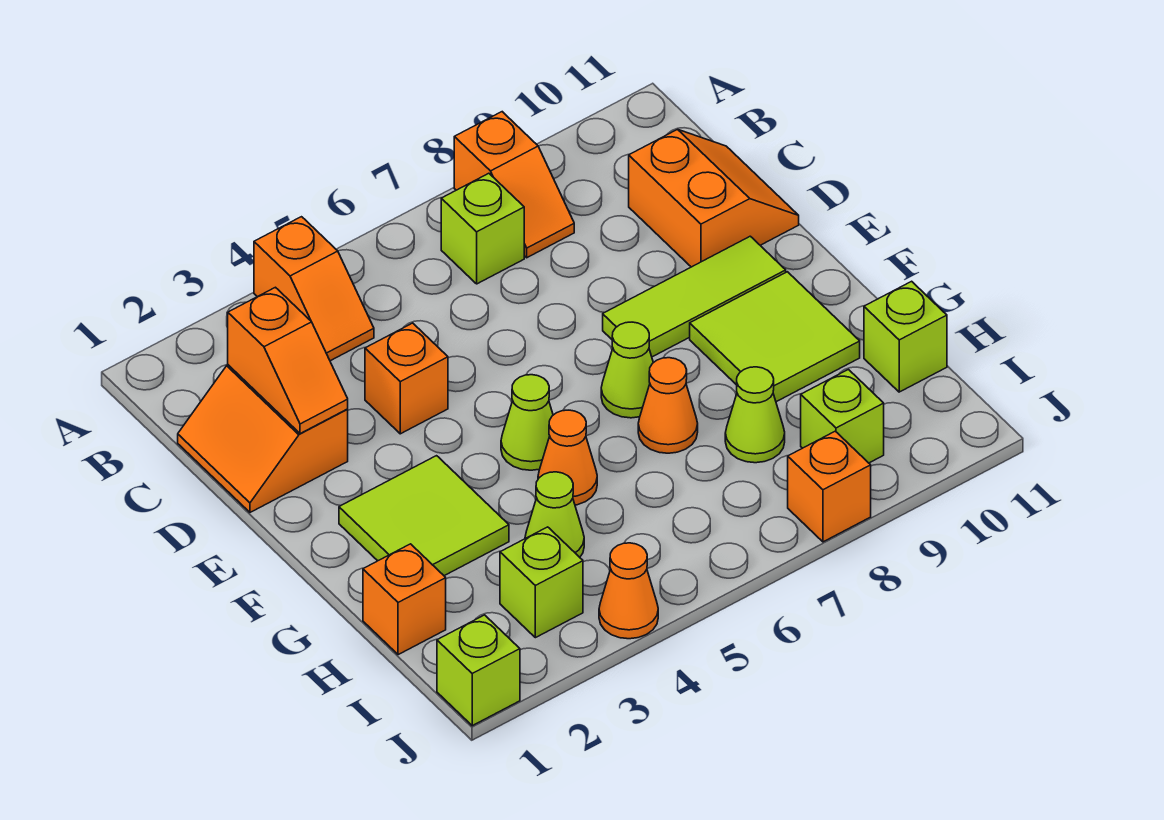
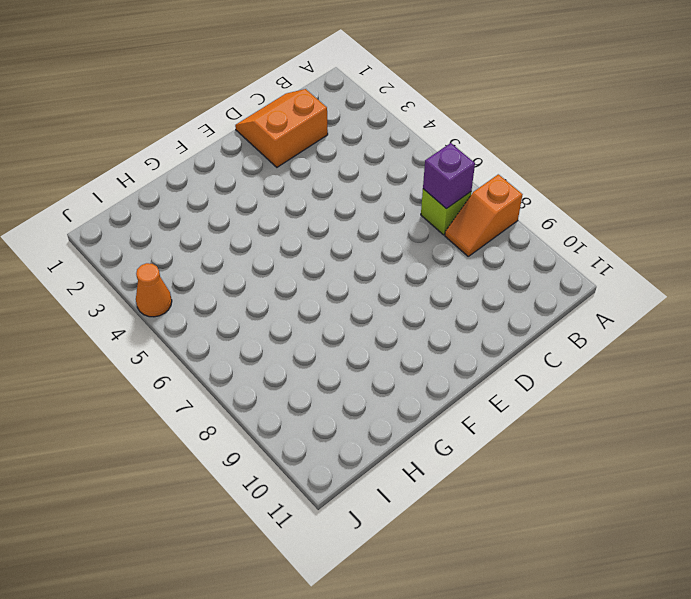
purple 1x1 brick [423,143,475,209] -> none
none -> orange 1x2 slope [254,217,374,361]
none -> orange 2x2 slope [629,129,799,267]
none -> orange 1x1 brick [365,323,448,434]

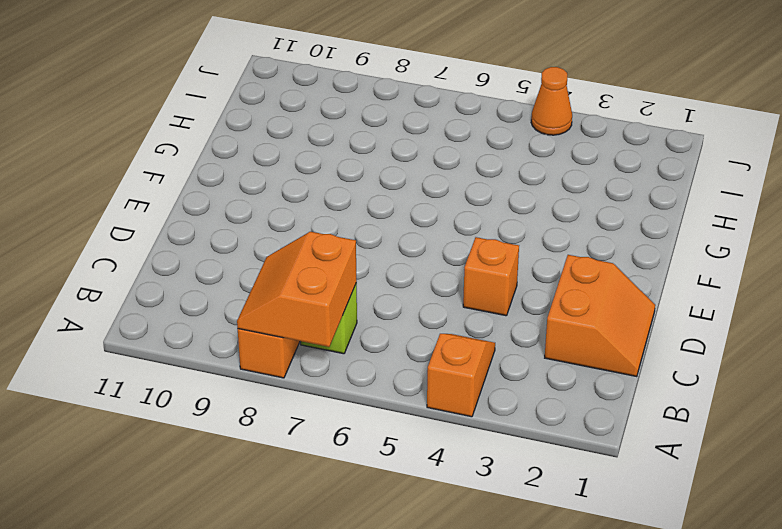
orange 2x2 slope [237,232,357,347] -> orange 2x2 slope moved to [629,129,799,267]
none -> lime 1x3 tile [603,236,786,357]
none -> lime 2x2 tile [339,456,509,576]
none -> lime 1x1 cone [501,375,553,470]

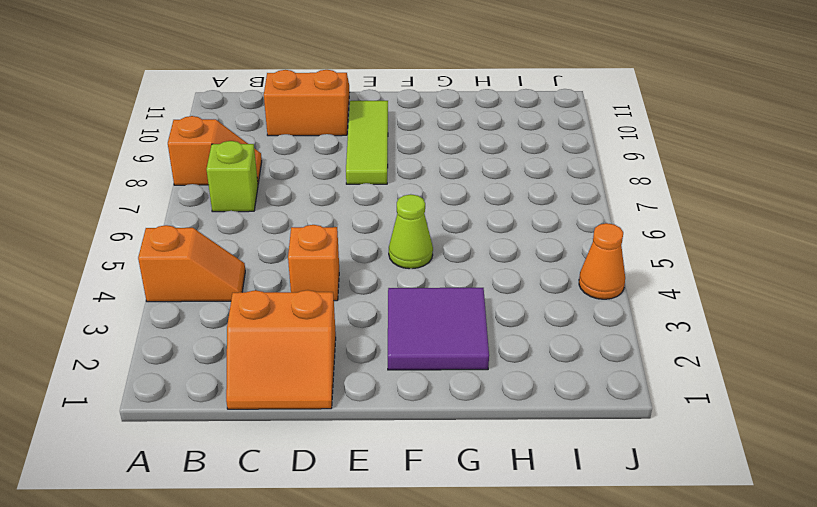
purple 2x2 tile [388,288,489,370] -> lime 2x2 tile [339,456,509,576]
none -> lime 1x1 cone [601,322,653,418]
none -> lime 2x2 tile [690,272,860,402]
none -> orange 1x1 cone [538,410,597,505]

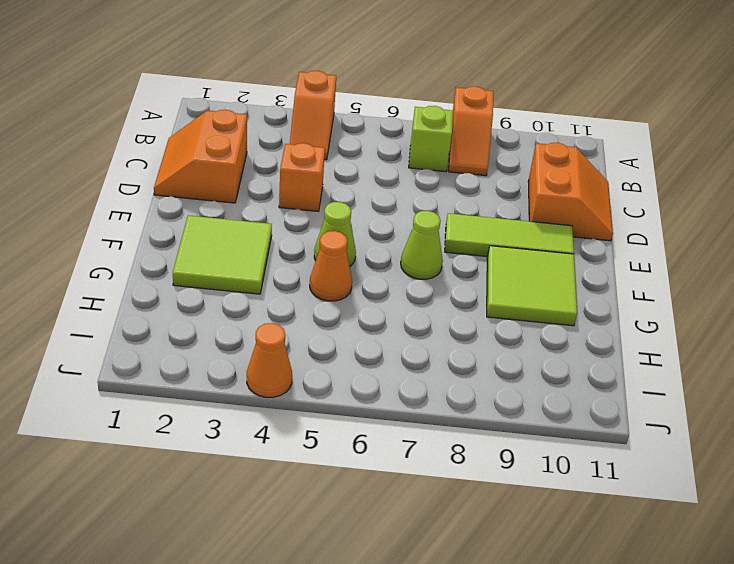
none -> orange 1x1 cone [638,358,698,453]
none -> orange 1x1 brick [363,544,446,655]
none -> lime 1x1 cone [525,472,584,557]

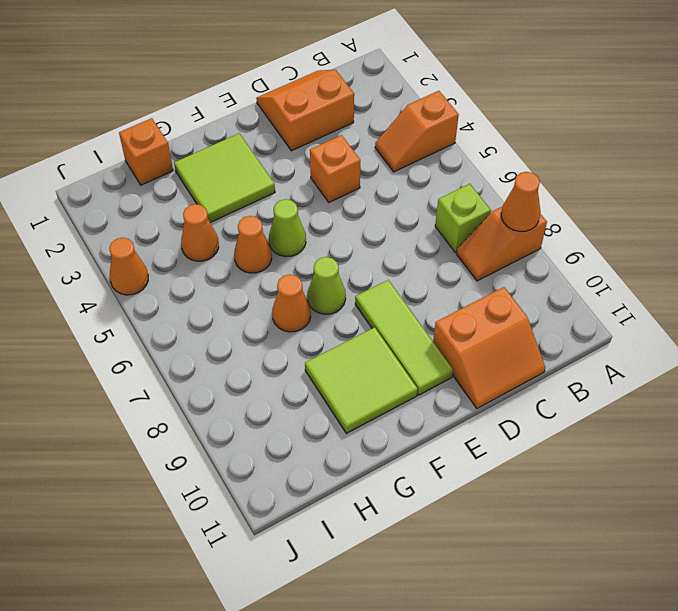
orange 1x1 cone [501,172,541,231] -> none
orange 1x1 cone [181,204,219,261] -> lime 1x1 cone [525,472,584,557]
none -> lime 1x1 cone [725,367,785,463]
none -> lime 1x1 brick [864,281,947,392]
none -> lime 1x1 brick [500,527,583,638]

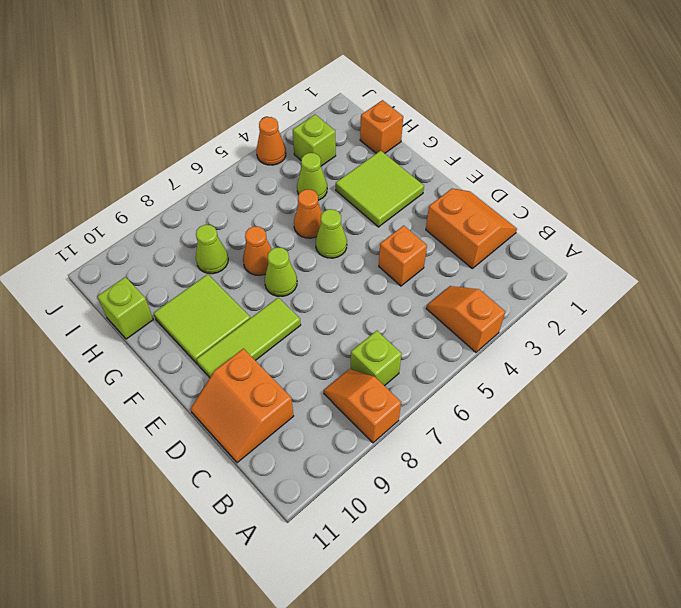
none -> lime 1x1 brick [801,369,884,463]
none -> lime 1x1 brick [437,615,520,726]
none -> orange 1x1 brick [788,431,871,542]

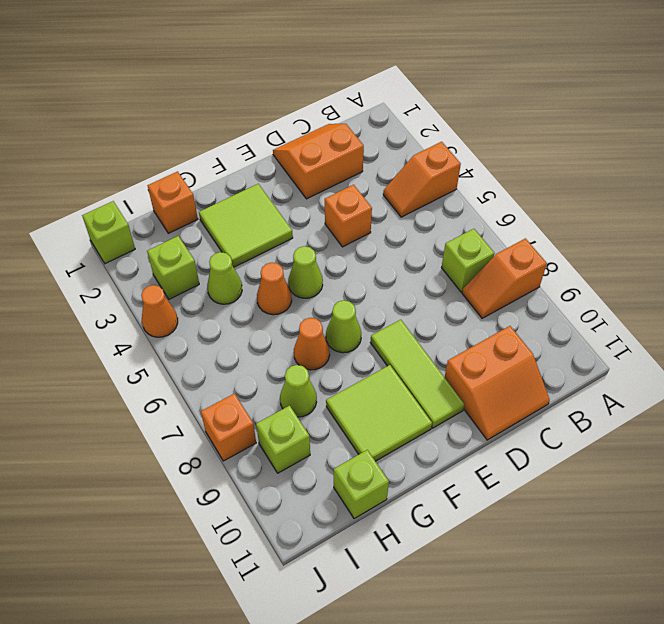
none -> orange 1x2 slope [228,287,348,434]

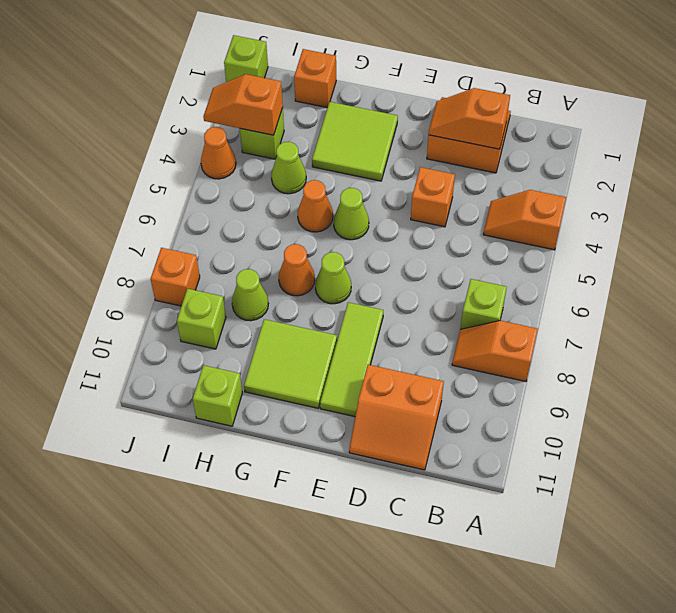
orange 1x2 slope [203,74,283,135] -> none

